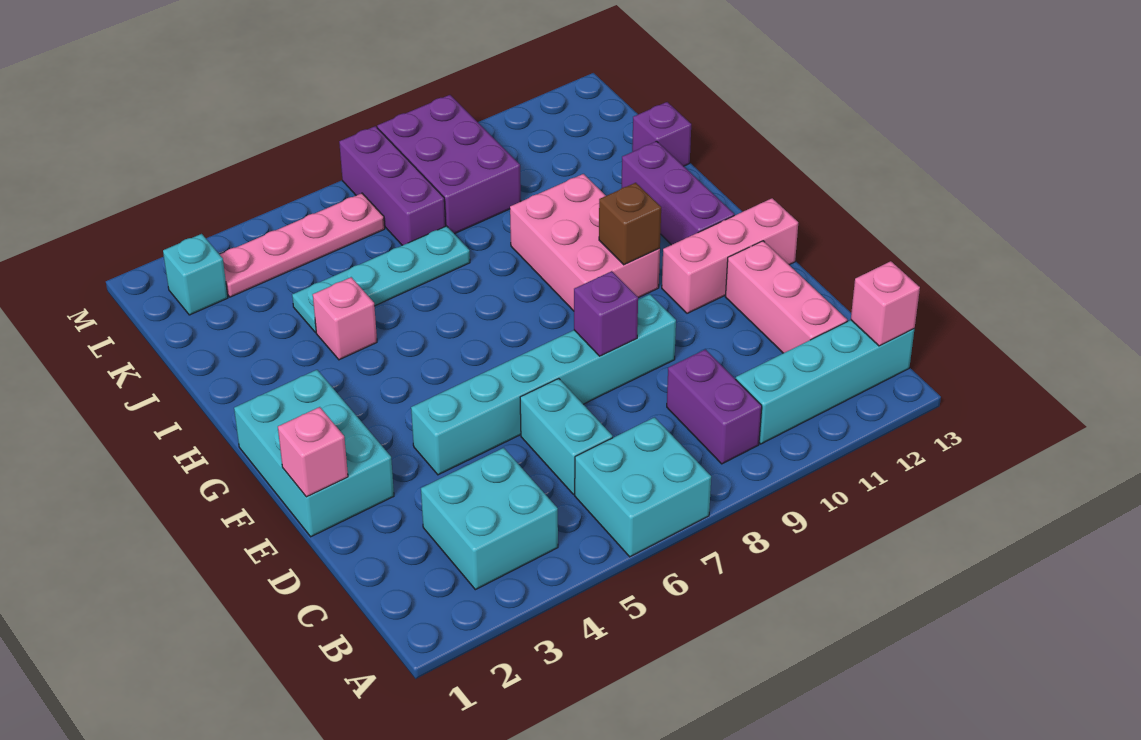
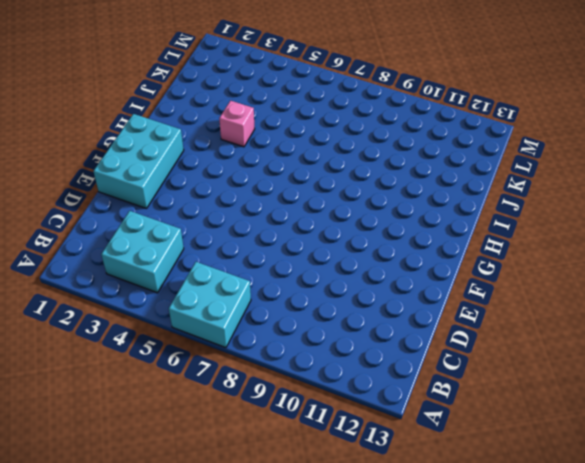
none -> purple 1x2 brick [667,349,762,464]
none -> cyan 1x4 brick [736,320,914,444]
none -> cyan 1x2 brick [520,379,613,495]

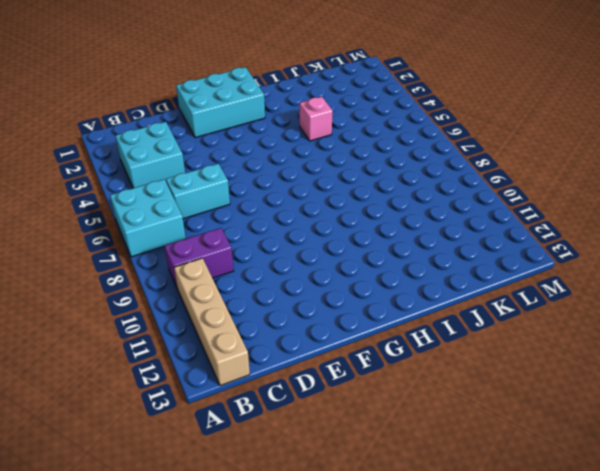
tan 1x4 brick [174,258,250,386] -> cyan 1x4 brick [736,320,914,444]
none -> pink 1x3 brick [725,241,847,353]
none -> cyan 1x6 brick [411,294,676,475]
none -> pink 1x3 brick [662,198,798,313]

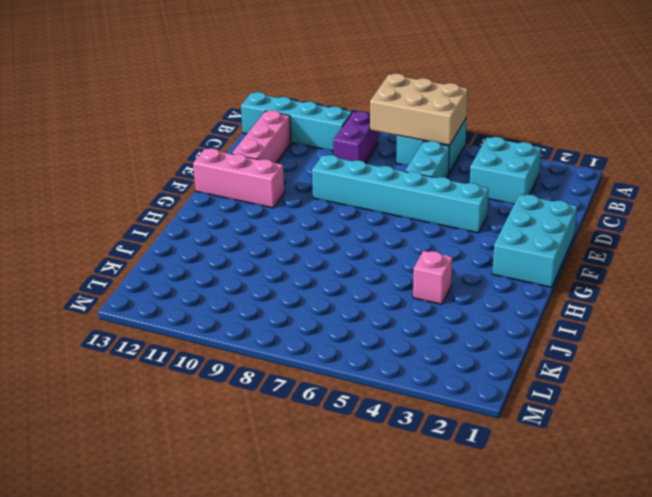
tan 2x3 brick [370,73,468,145] -> none
none -> pink 2x3 brick [510,174,660,311]
none -> purple 1x3 brick [622,141,734,245]
none -> cyan 1x4 plate [292,226,470,333]

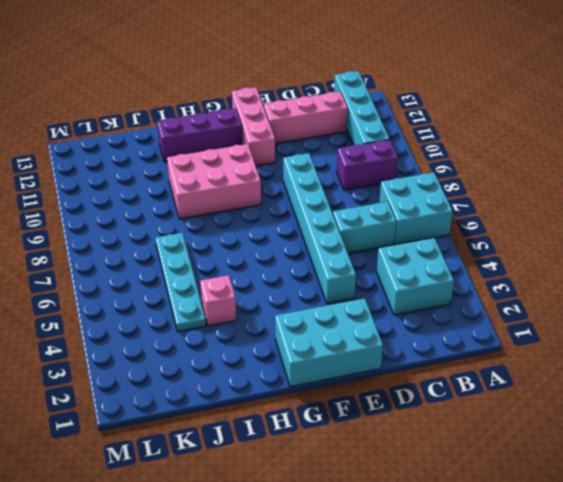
none -> purple 1x1 brick [632,102,691,166]
none -> purple 1x3 brick [339,126,446,245]
none -> purple 2x3 brick [377,95,521,234]

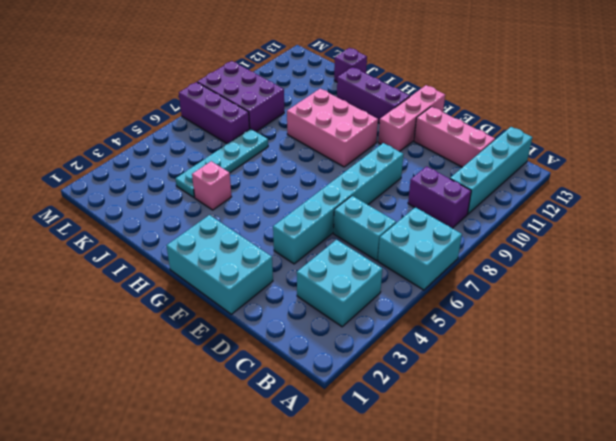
none -> cyan 1x1 brick [163,234,228,315]
none -> pink 1x4 plate [220,193,385,297]
none -> pink 1x1 brick [851,261,920,346]

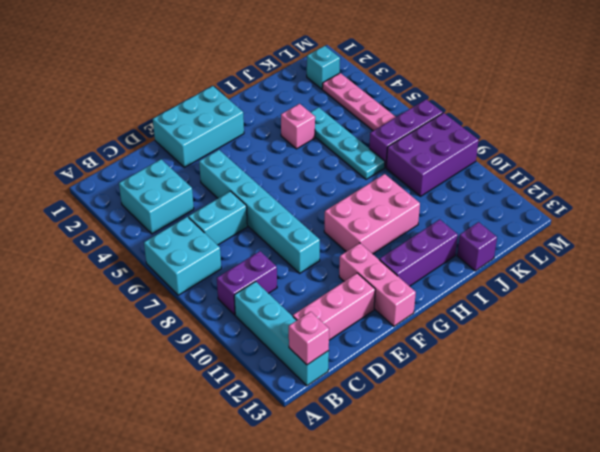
none -> pink 1x1 brick [278,407,348,497]
none -> purple 1x1 brick [574,271,638,356]
none -> brown 1x1 brick [599,183,661,265]

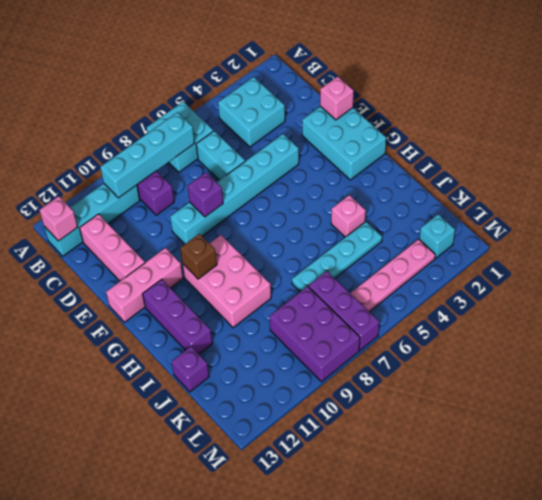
cyan 1x4 brick [100,112,194,198] -> none

